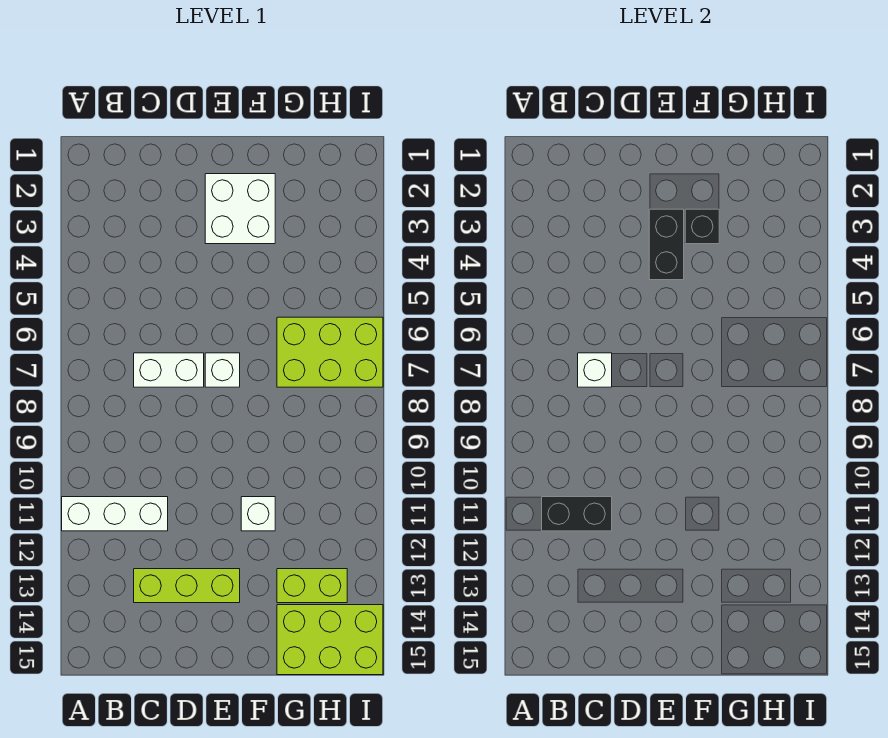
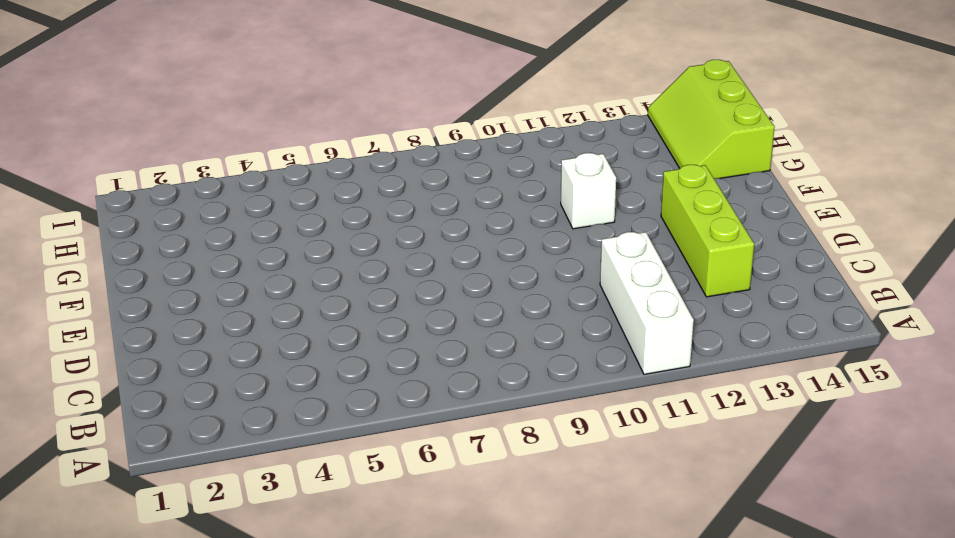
lime 2x3 slope [648,60,775,178] -> lime 2x3 brick [277,605,383,675]
none -> white 1x2 brick [134,353,204,387]
none -> white 2x2 brick [205,174,275,244]
none -> white 1x1 brick [205,353,240,387]

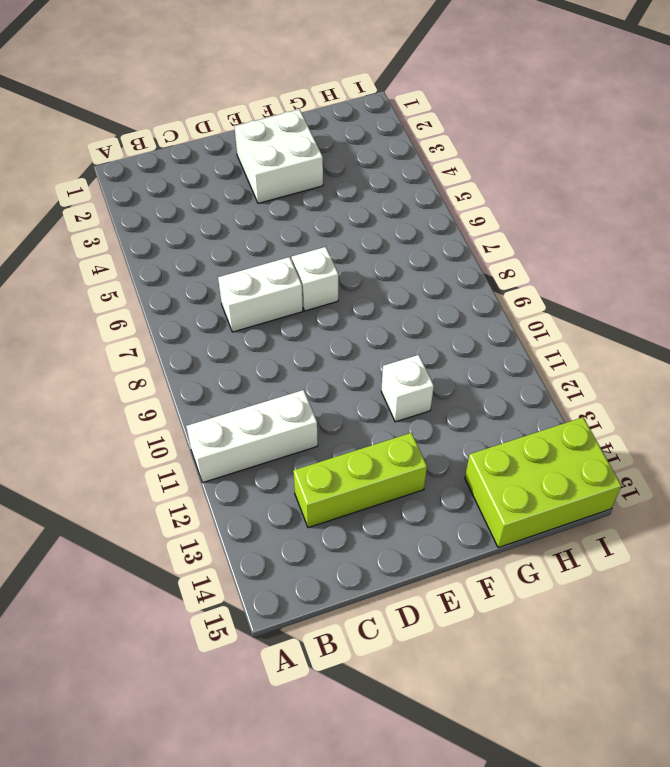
none -> lime 2x3 brick [277,317,383,387]
none -> lime 1x2 brick [277,569,347,603]
none -> black 1x2 brick [542,497,612,531]

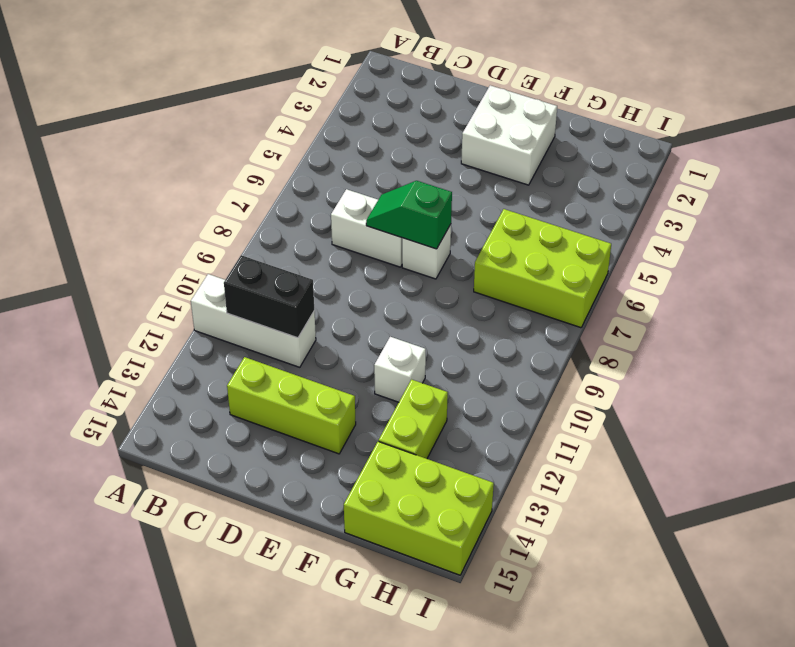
green 1x2 slope [366,181,452,249] -> none
lime 1x2 brick [379,380,448,459] -> lime 1x2 brick turned to [277,569,347,603]
none -> white 1x1 brick [578,353,612,387]
none -> black 1x2 brick [649,209,684,280]
none -> black 1x1 brick [685,209,719,244]

